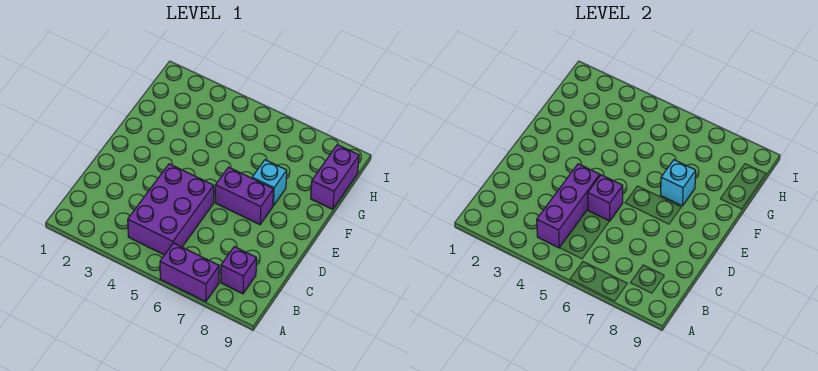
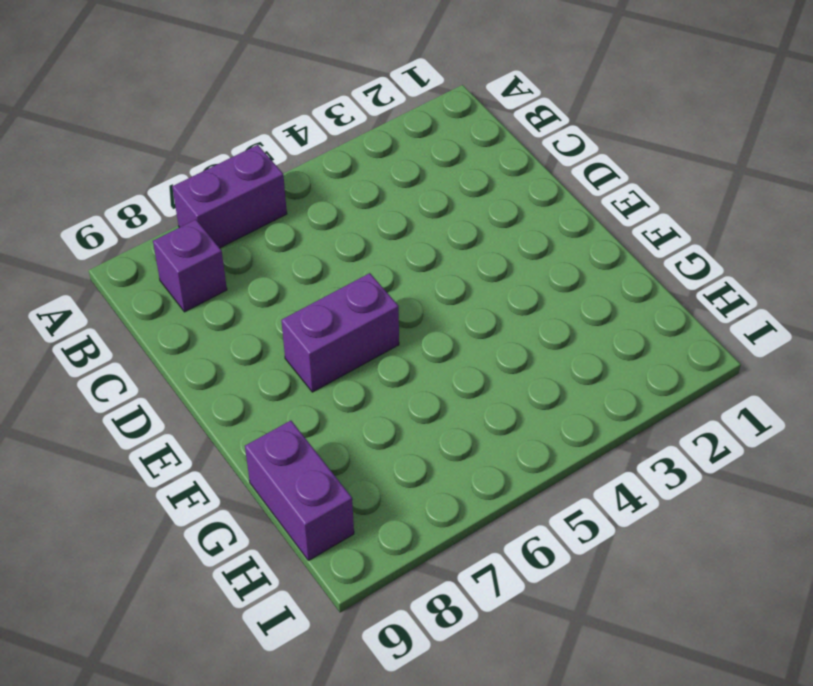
none -> purple 2x3 brick [128,164,214,255]
none -> cyan 1x1 brick [252,160,287,206]

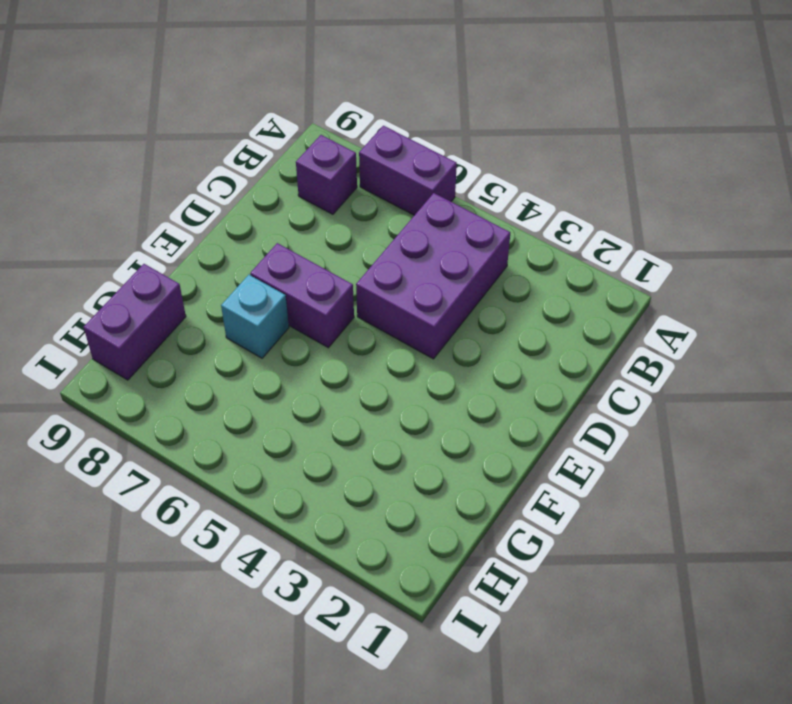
none -> purple 1x3 brick [537,164,600,248]
none -> purple 1x1 brick [588,175,623,221]

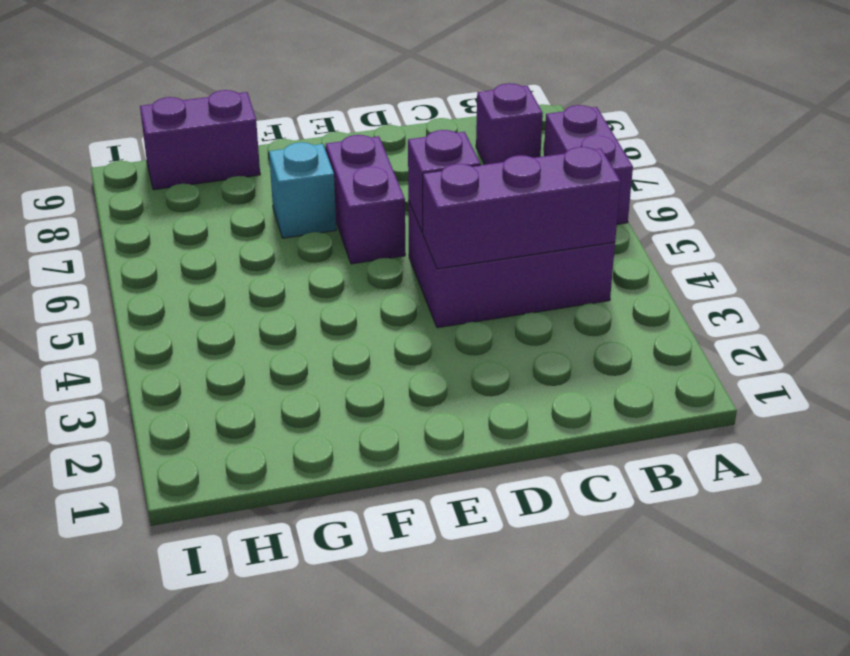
none -> cyan 1x1 brick [661,160,696,206]

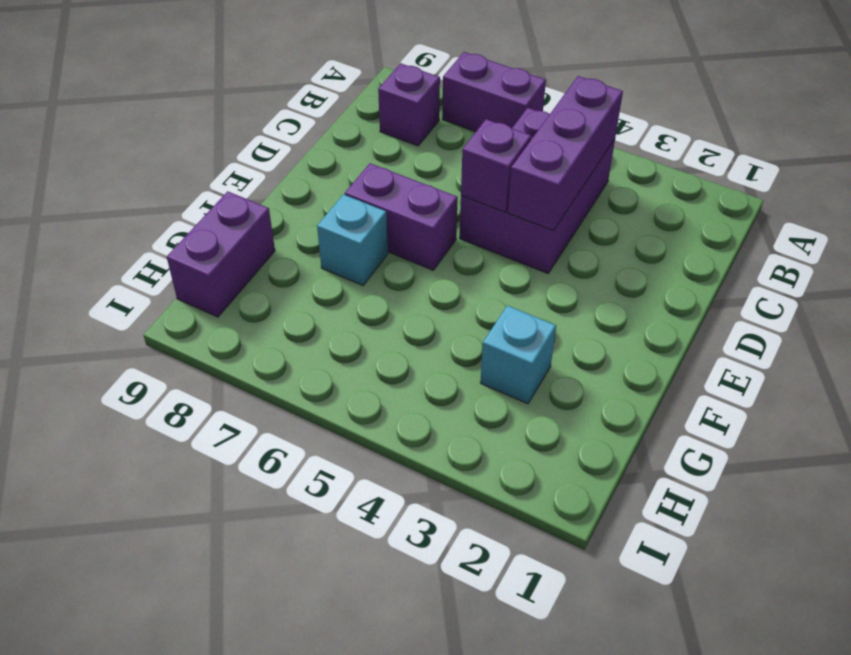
cyan 1x1 brick [480,306,556,404] -> cyan 1x1 brick moved to [661,160,696,206]

